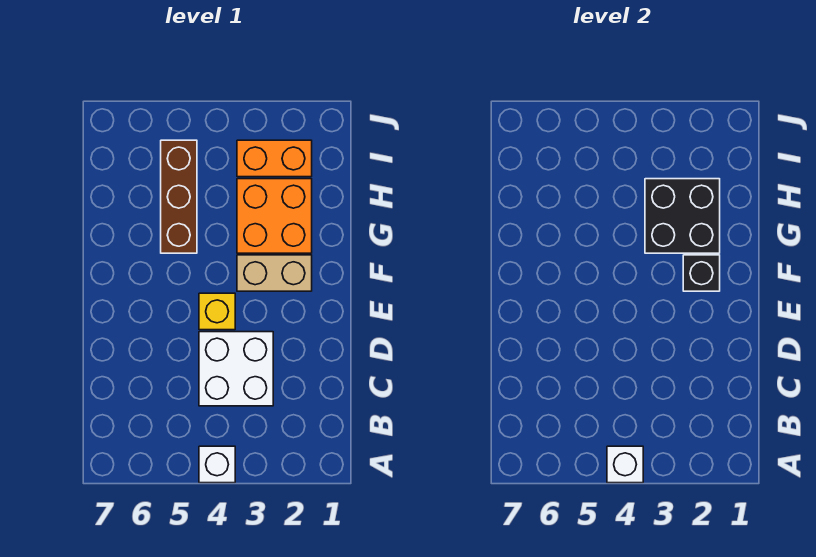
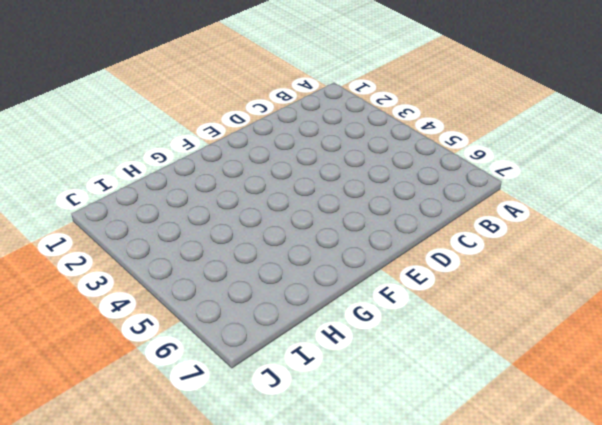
none -> white 1x1 brick [199,446,235,483]
none -> white 2x2 brick [199,332,273,406]

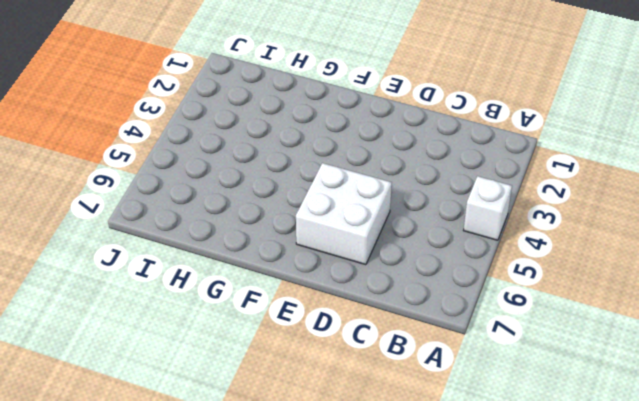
white 2x2 brick [296,163,392,265] -> white 2x2 brick moved to [199,332,273,406]
none -> yellow 1x1 brick [199,293,235,330]
none -> tan 1x2 brick [237,255,312,291]

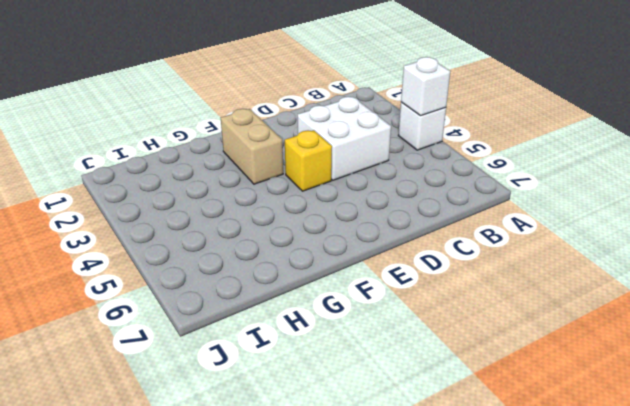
none -> orange 2x2 brick [237,179,312,253]
none -> brown 1x3 brick [161,140,197,253]

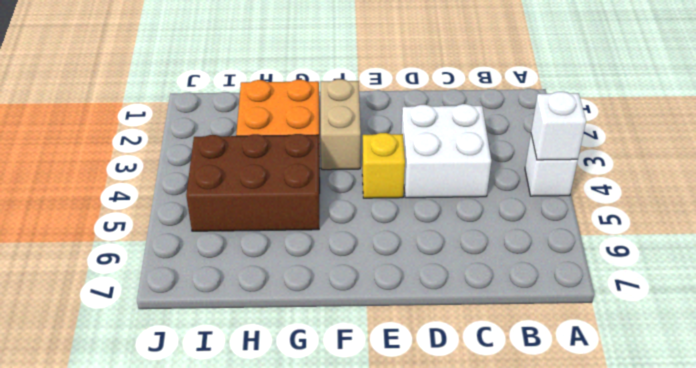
brown 2x3 brick [186,134,320,231] -> brown 1x3 brick [161,140,197,253]
none -> orange 1x2 brick [237,140,312,177]
none -> black 1x1 brick [683,255,720,291]

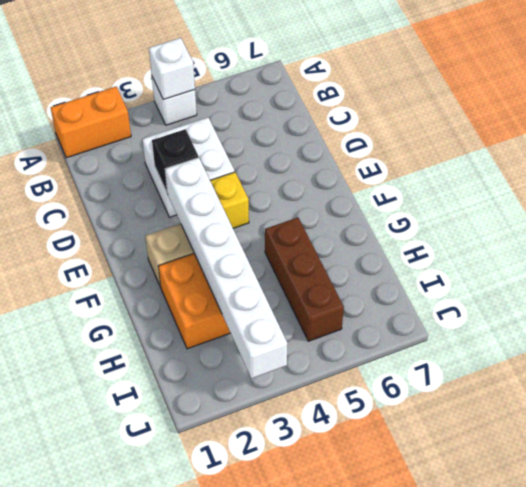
orange 1x2 brick [51,87,131,158] -> orange 1x2 brick moved to [237,140,312,177]
black 1x1 brick [152,129,199,192] -> black 1x1 brick moved to [683,255,720,291]
white 1x6 brick [165,158,288,379] -> black 2x2 brick [645,179,720,253]

